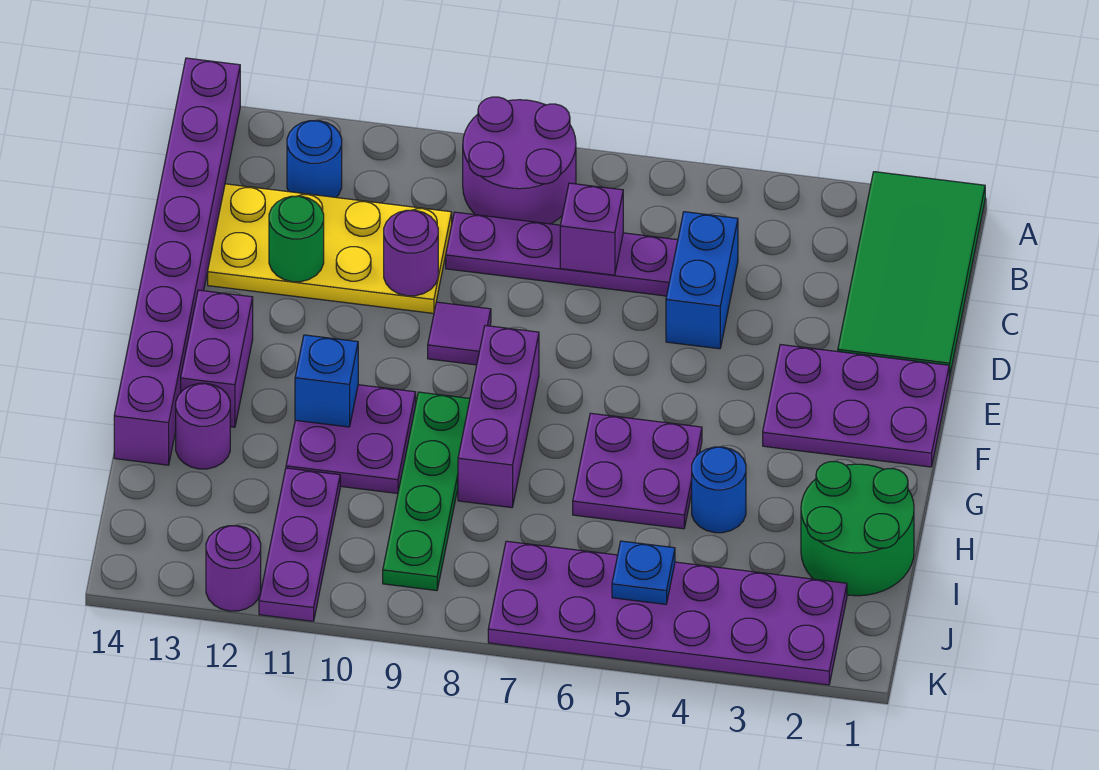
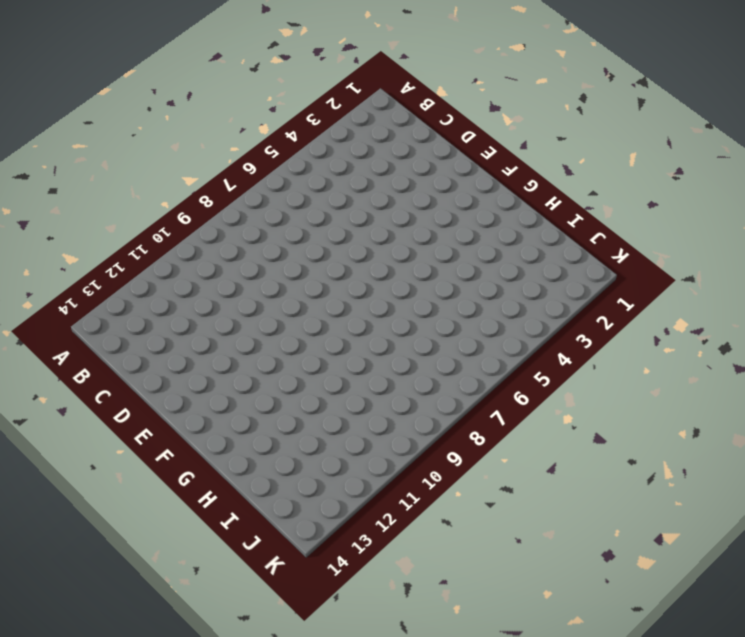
none -> green 2x4 tile [838,172,985,377]
none -> purple 2x2 round brick [463,97,576,224]
none -> purple 1x8 brick [114,58,240,465]

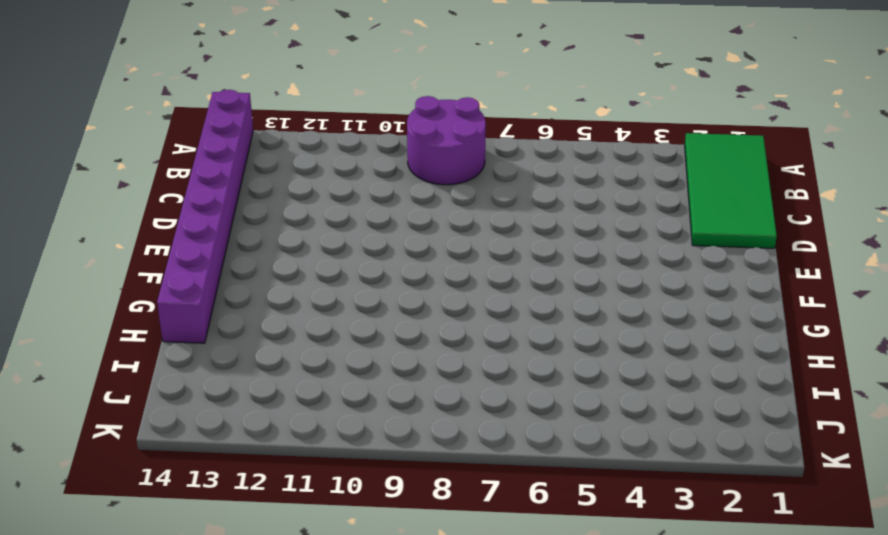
none -> blue 1x1 round brick [287,121,342,197]
none -> blue 1x2 brick [666,212,738,349]
none -> purple 1x4 plate [446,212,678,296]

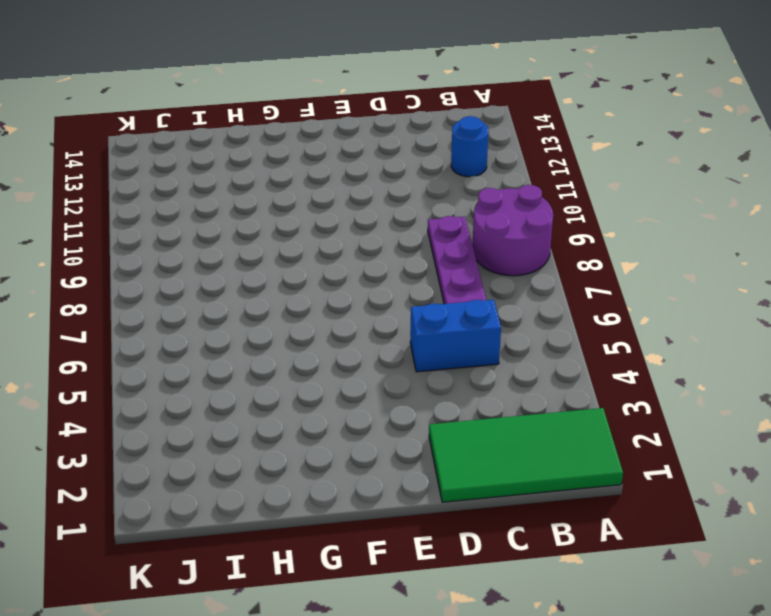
none -> purple 1x8 brick [114,58,240,465]
none -> yellow 2x4 plate [208,184,452,313]
none -> purple 2x3 plate [763,345,949,467]

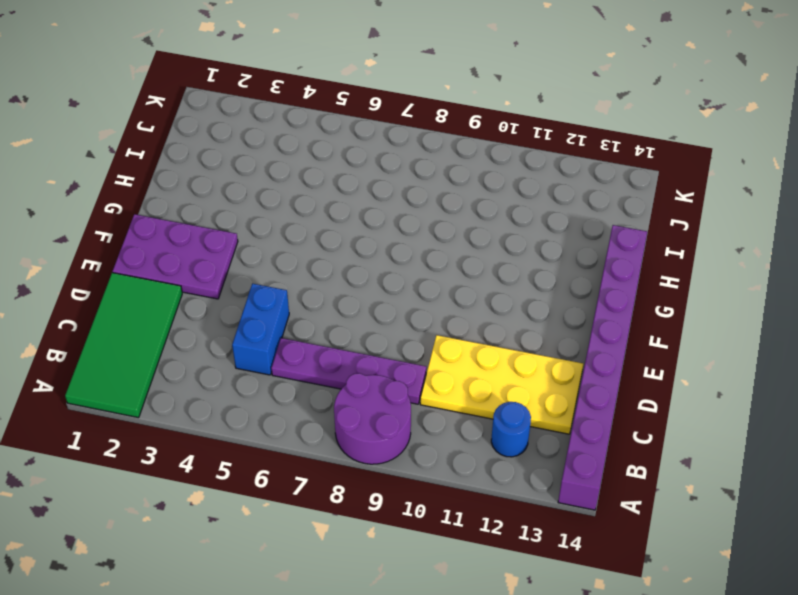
none -> purple 1x1 tile [428,302,491,365]
none -> purple 1x3 brick [458,326,539,508]
none -> purple 1x2 brick [181,290,253,427]

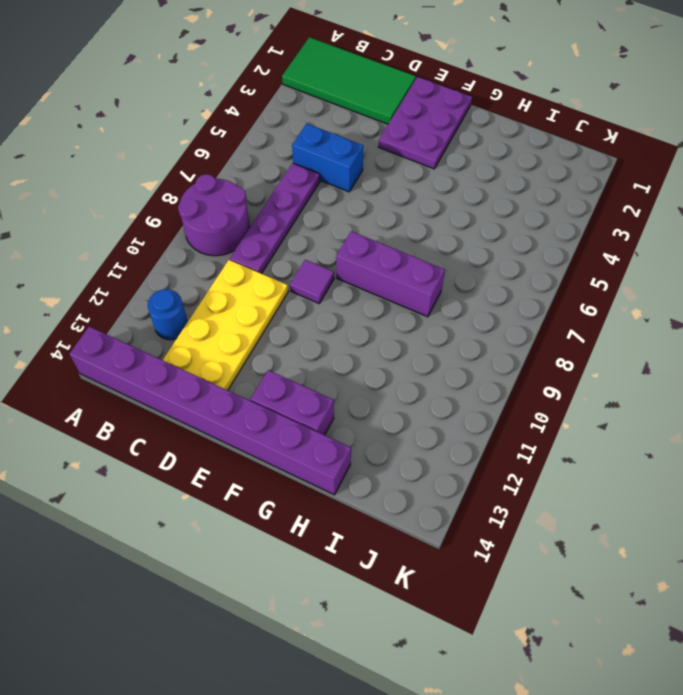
none -> purple 2x2 plate [573,413,702,529]
none -> green 1x4 plate [383,392,470,591]
none -> purple 2x2 plate [286,385,416,493]

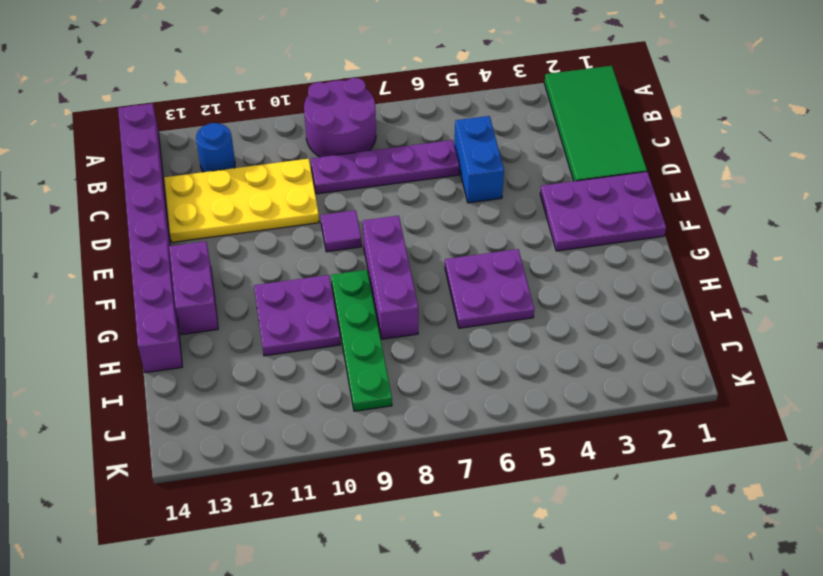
none -> green 2x2 round brick [801,462,914,596]
none -> blue 1x1 round brick [692,447,746,533]
none -> purple 1x1 round brick [176,383,230,469]

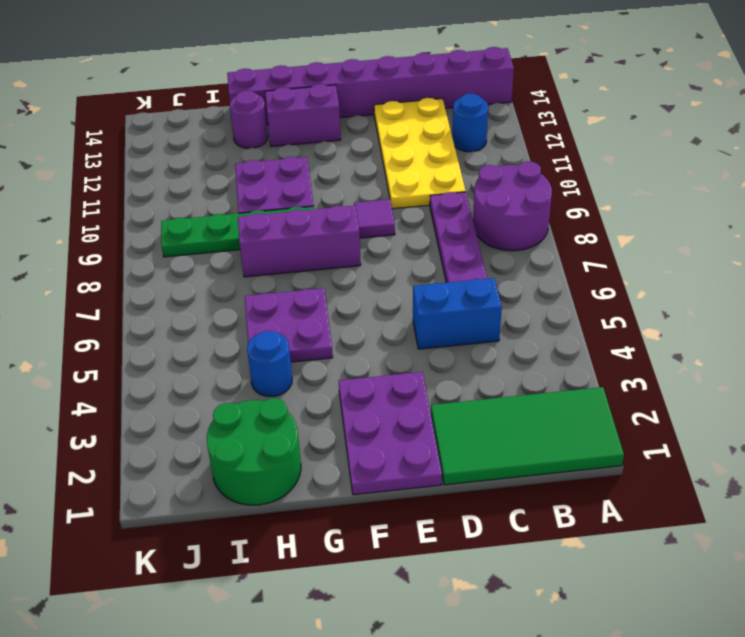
none -> purple 1x3 plate [259,468,340,621]
none -> purple 2x6 plate [488,541,847,685]
none -> purple 1x1 round brick [206,526,261,611]

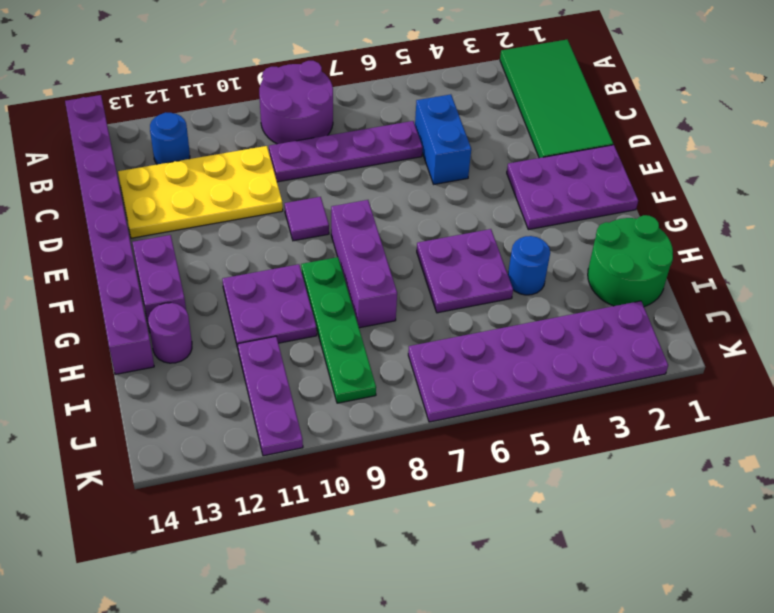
none -> purple 1x1 round brick [206,526,261,611]
none -> purple 1x1 brick [560,183,623,275]
none -> purple 1x1 round brick [384,210,438,296]

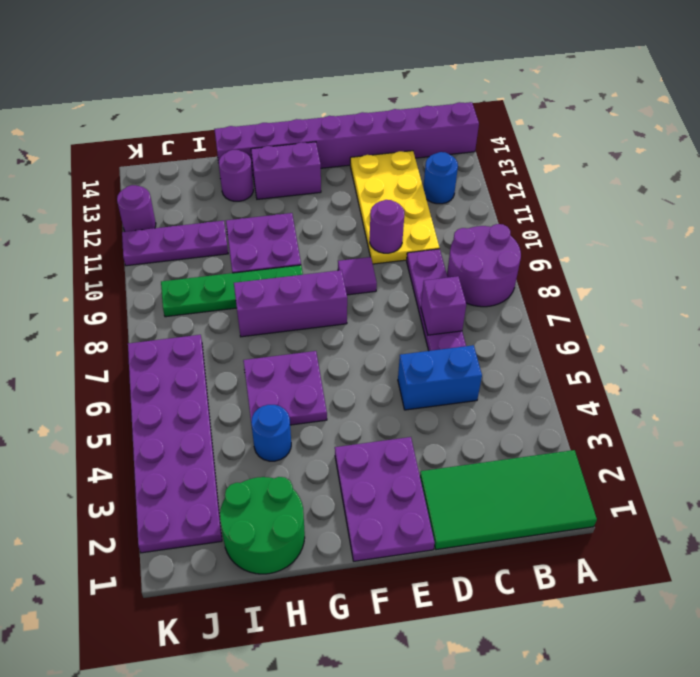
none -> green 1x1 round brick [269,196,324,282]
none -> blue 1x1 brick [295,335,358,427]
none -> blue 1x1 plate [612,541,675,604]

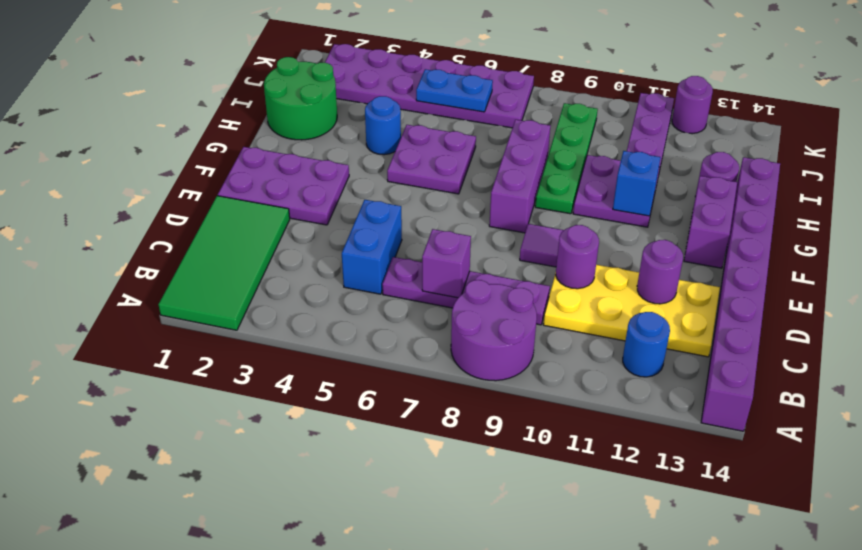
purple 1x1 round brick [637,240,683,304] -> green 1x1 round brick [269,196,324,282]
blue 1x2 plate [416,69,493,112] -> blue 1x1 plate [612,541,675,604]

